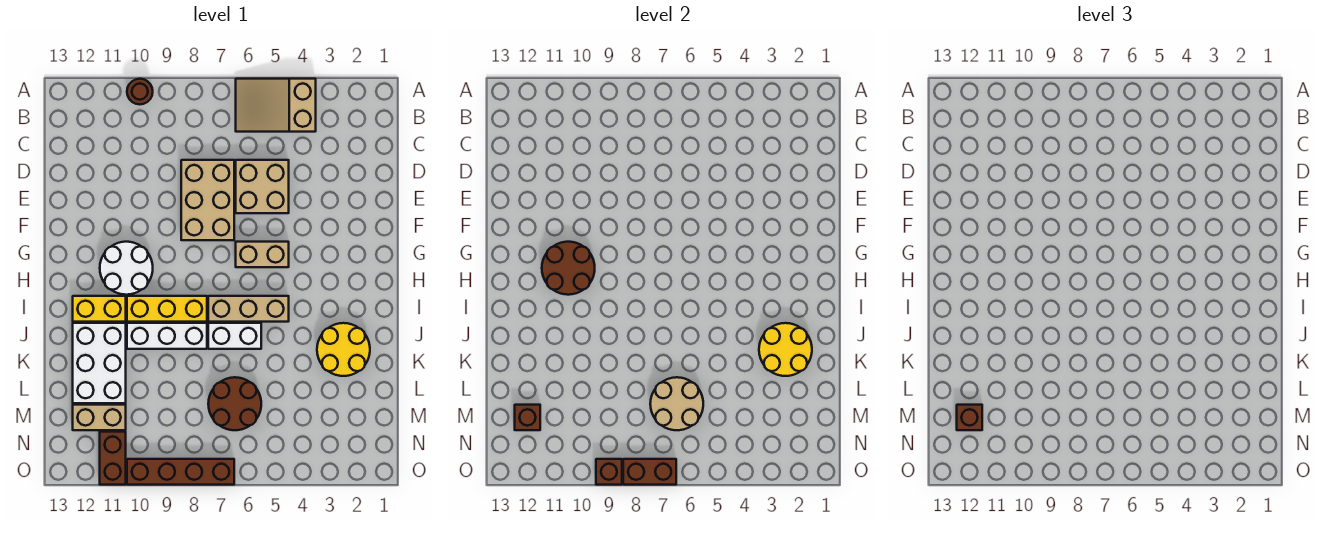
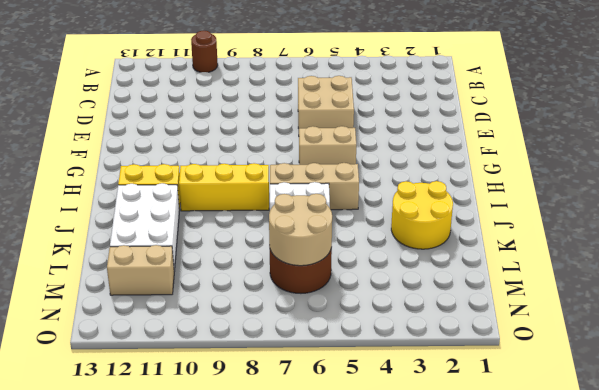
none -> tan 2x3 slope [236,79,316,132]
none -> tan 2x3 brick [181,160,234,240]
none -> white 2x2 round brick [100,242,153,295]

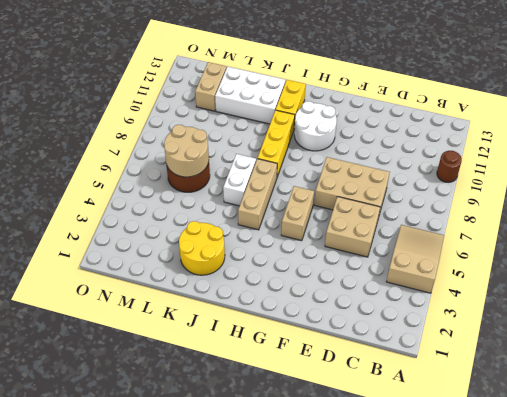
none -> white 1x3 brick [127,323,207,349]
none -> brown 1x2 brick [100,432,126,485]
none -> brown 1x4 brick [127,459,234,485]

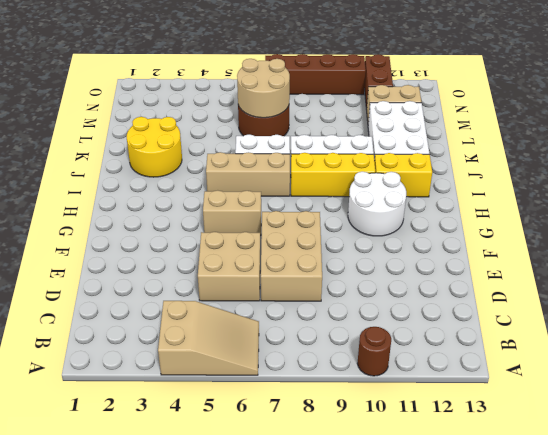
none -> brown 2x2 round brick [542,242,595,295]
none -> yellow 2x2 round brick [759,323,812,376]
none -> brown 1x1 brick [515,405,540,430]

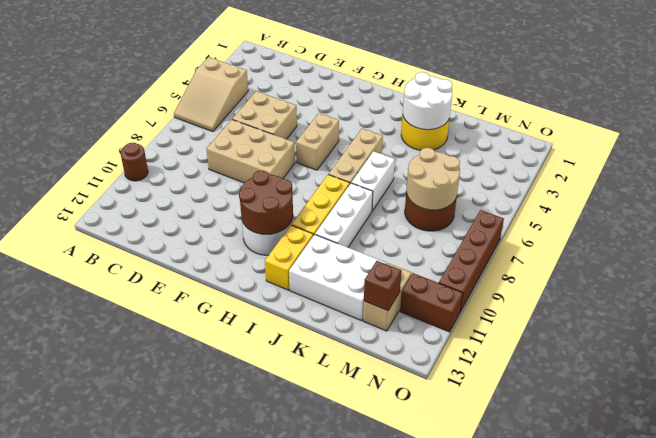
white 2x2 round brick [403,72,452,130] -> yellow 2x2 round brick [759,323,812,376]
none -> brown 1x2 brick [623,459,676,485]
none -> brown 1x1 brick [596,459,622,485]
none -> brown 1x1 brick [957,405,982,430]

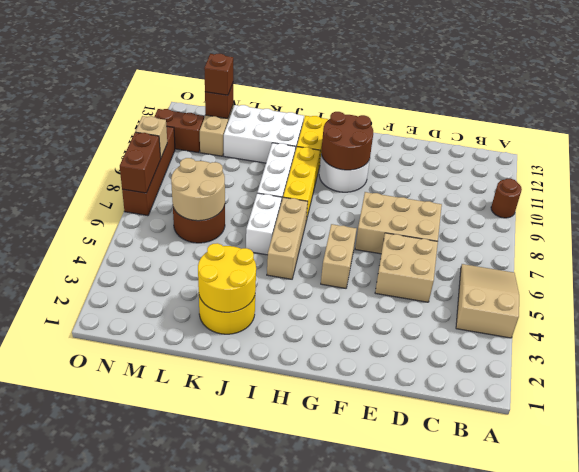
tan 1x1 brick [135,116,167,158] -> brown 1x1 brick [596,459,622,485]

